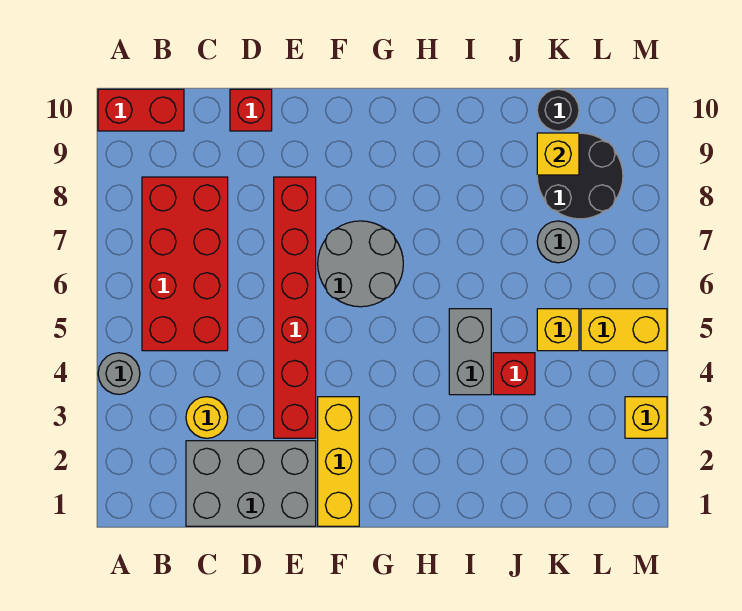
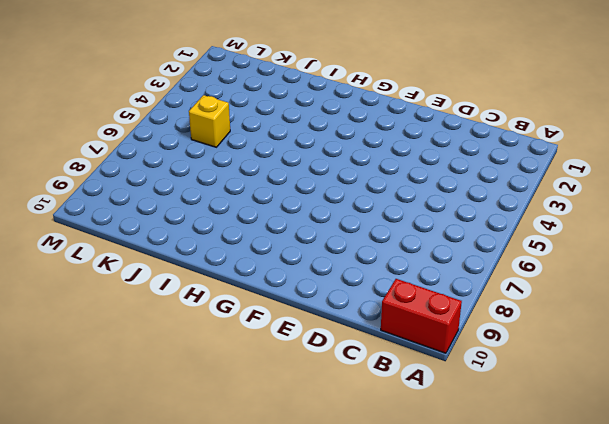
none -> grey 1x1 round brick [98,353,140,394]
none -> red 2x4 brick [142,177,228,351]
none -> grey 2x3 brick [186,441,316,526]

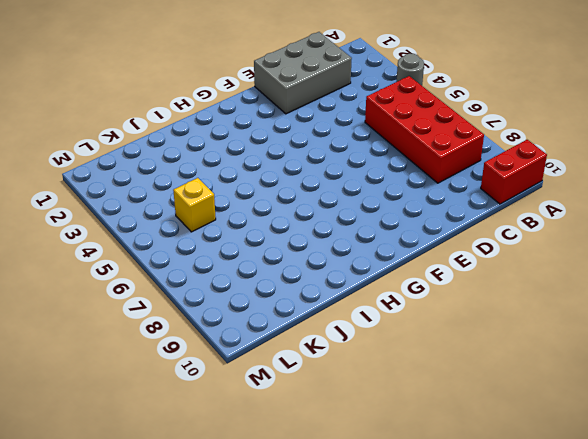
none -> yellow 1x1 round brick [186,397,228,438]
none -> red 1x1 brick [230,89,272,131]
none -> red 1x6 brick [274,177,316,438]

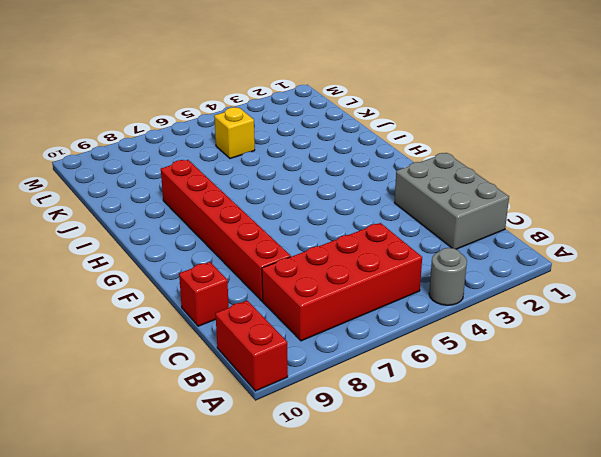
red 1x6 brick [161,160,291,301] -> red 1x6 brick turned to [274,177,316,438]
none -> yellow 1x1 round brick [186,397,228,438]
none -> yellow 1x3 brick [318,397,359,526]
none -> grey 2x2 round brick [318,221,403,307]

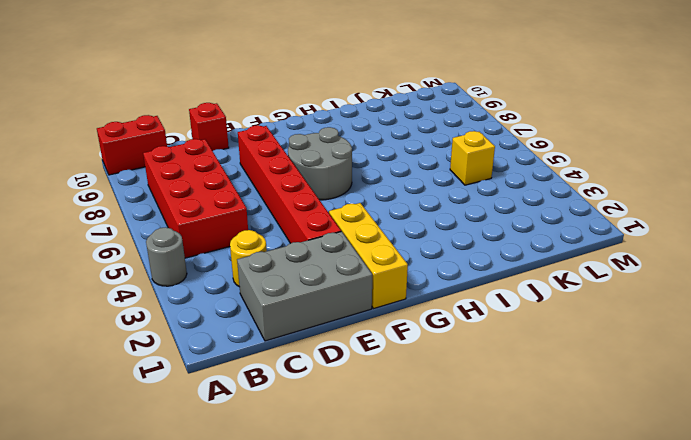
none -> grey 1x2 brick [449,309,491,395]
none -> red 1x1 brick [493,353,535,395]
none -> grey 1x1 round brick [537,221,579,263]

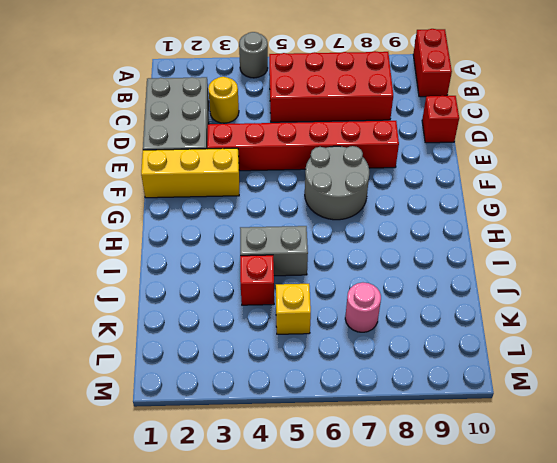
pink 1x1 round brick [345,283,381,332] -> grey 1x1 round brick [537,221,579,263]
none -> black 2x2 round brick [537,133,623,219]
none -> black 1x1 round brick [537,89,579,131]
none -> yellow 1x2 brick [581,309,667,351]

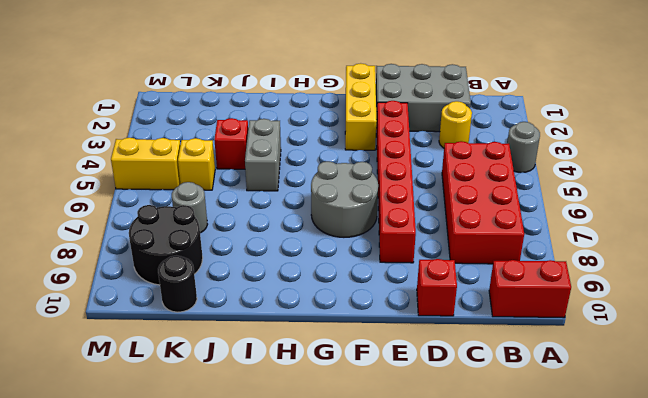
none -> yellow 1x1 brick [625,397,667,438]
none -> yellow 1x1 brick [537,133,579,175]

